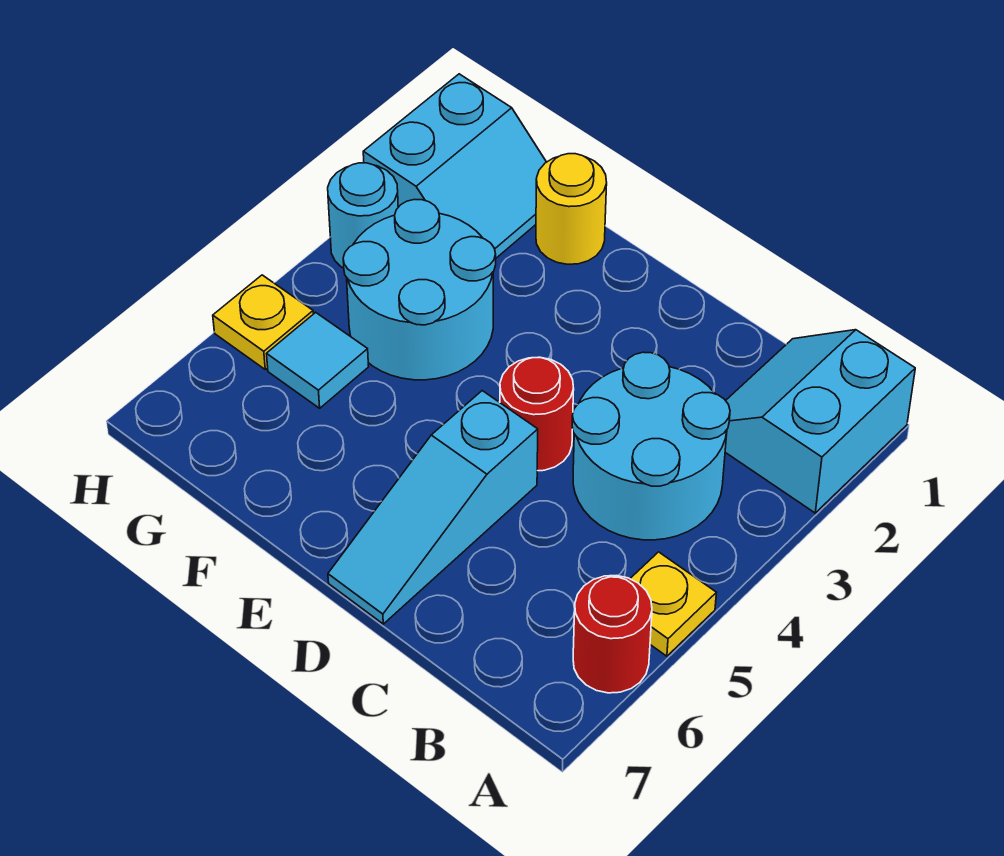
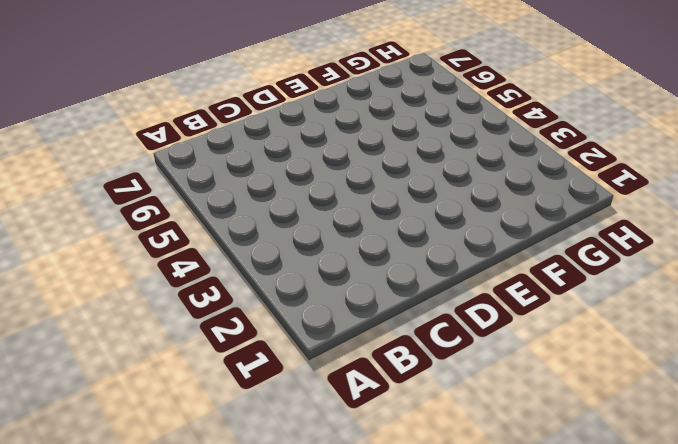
none -> cyan 2x2 slope [725,330,915,513]
none -> yellow 1x1 plate [630,552,716,656]
none -> red 1x1 round brick [573,576,652,693]

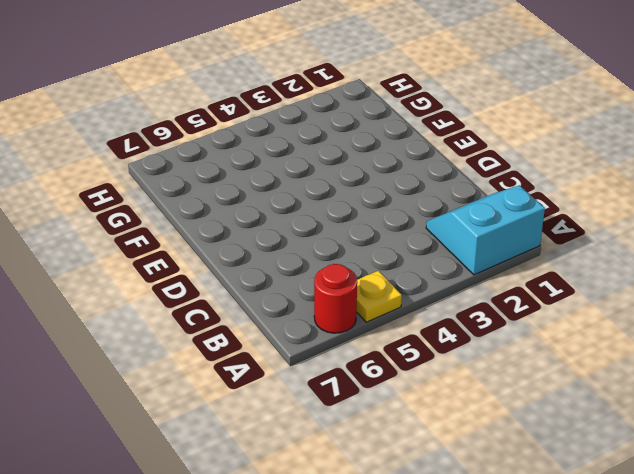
none -> cyan 2x2 round brick [572,352,730,540]
none -> red 1x1 round brick [500,357,574,471]
none -> cyan 1x3 slope [328,391,538,624]

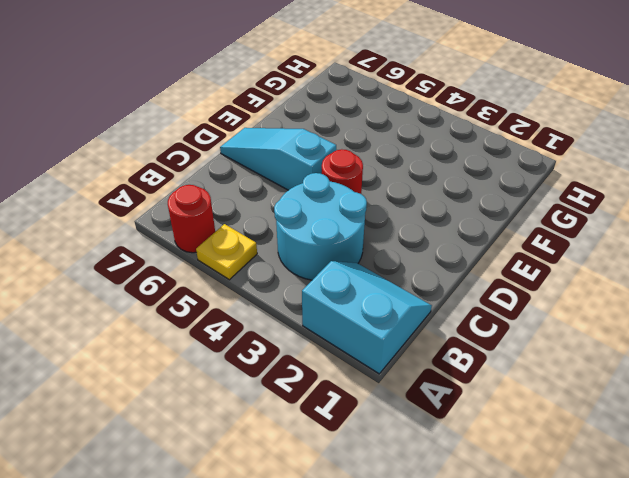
none -> yellow 1x1 round brick [536,154,607,264]
none -> cyan 2x2 round brick [343,199,496,380]
none -> cyan 2x2 slope [363,74,546,258]

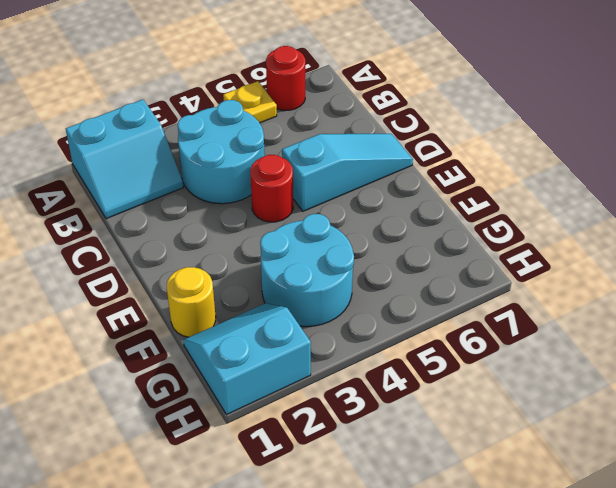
none -> cyan 1x1 tile [267,312,369,408]
none -> cyan 1x1 round brick [328,163,398,268]
none -> yellow 1x1 plate [213,275,313,370]

